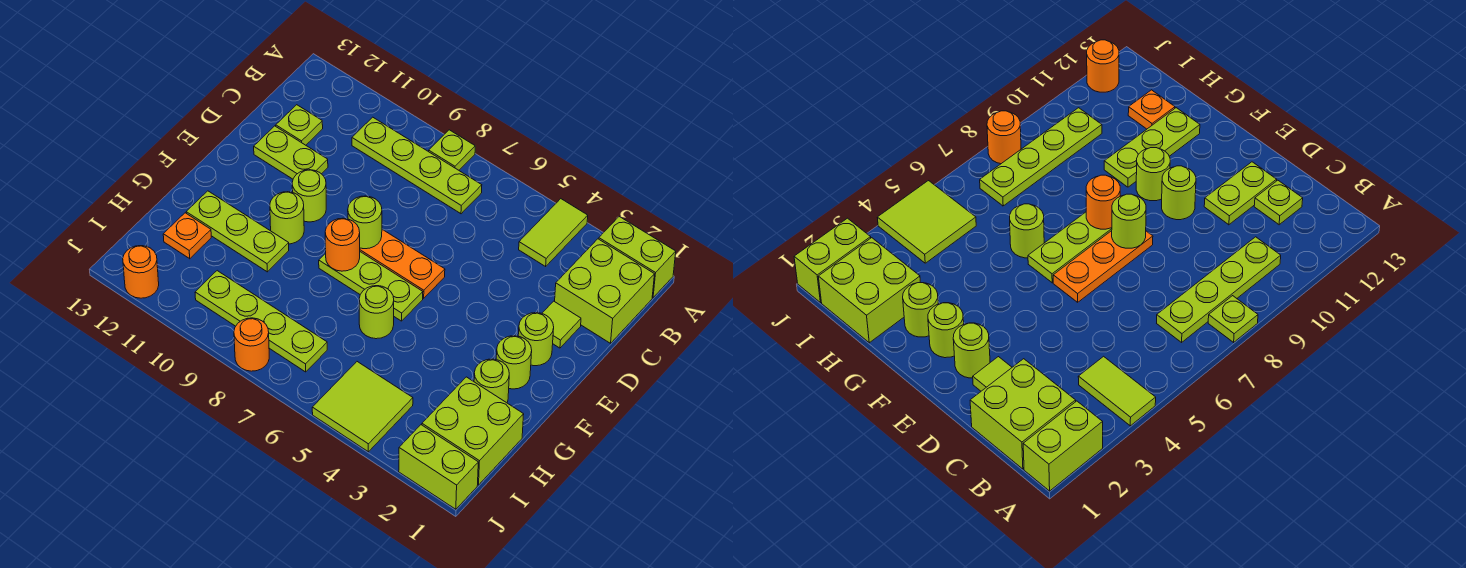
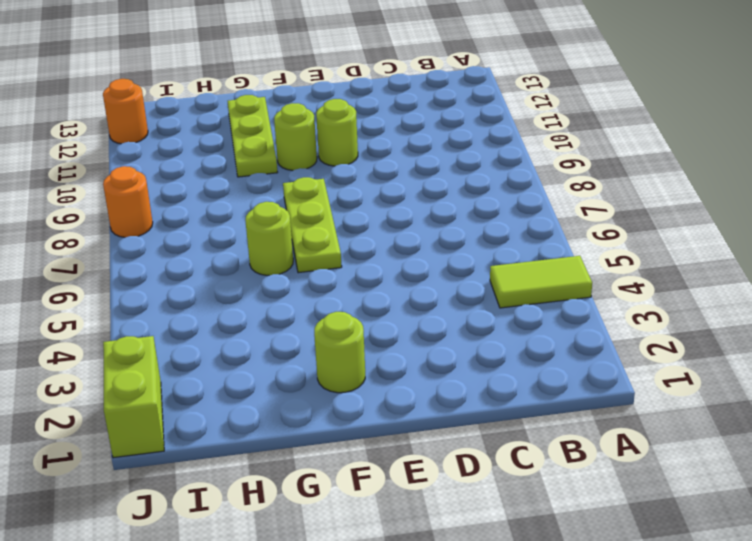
none -> lime 1x2 brick [599,217,676,298]
none -> lime 1x1 plate [429,130,475,170]
none -> lime 2x2 brick [555,239,654,343]

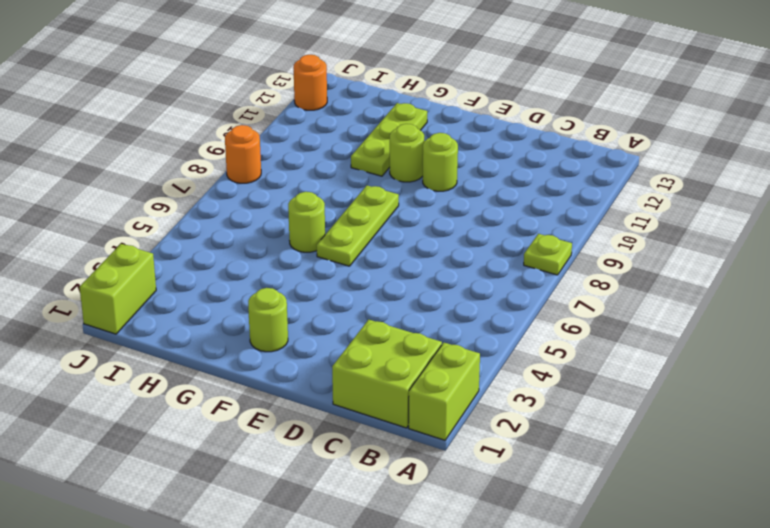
none -> lime 1x2 tile [519,199,588,266]
none -> lime 1x4 plate [352,117,482,214]
none -> lime 1x1 plate [276,105,323,145]

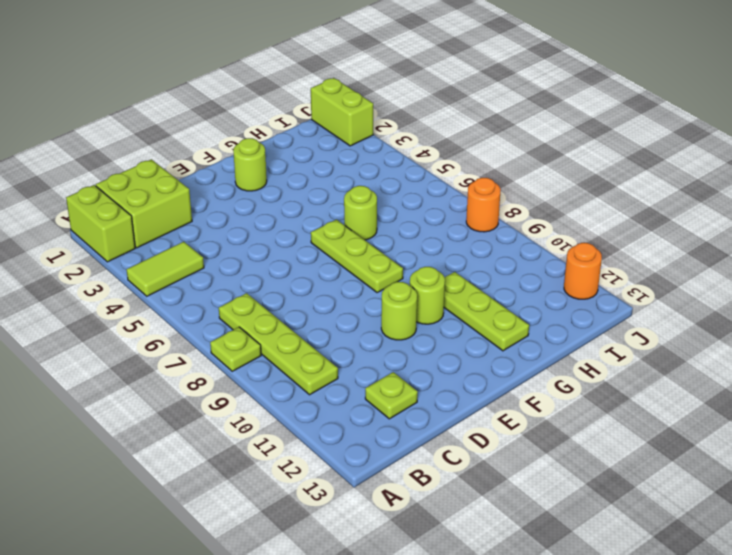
none -> lime 1x1 tile [542,301,581,348]
none -> lime 1x2 plate [254,126,328,179]
none -> lime 1x1 round brick [518,313,554,366]

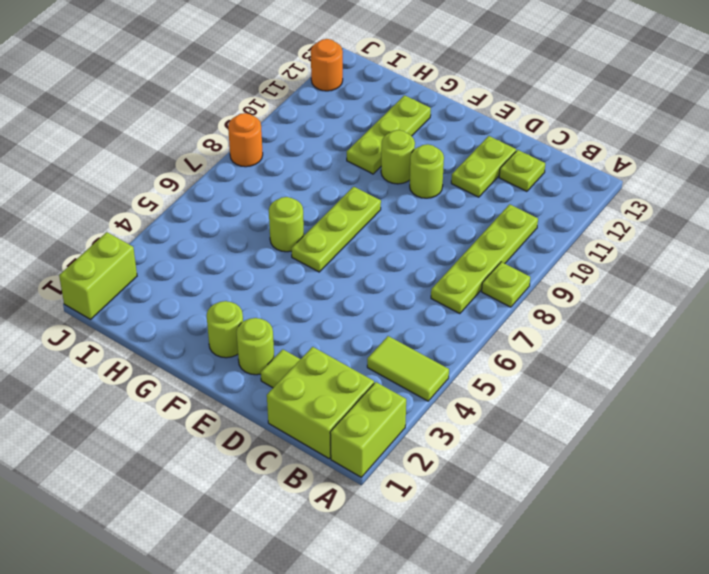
none -> orange 1x3 plate [360,229,445,298]
none -> lime 1x1 round brick [474,359,509,403]
none -> lime 2x2 brick [422,377,524,485]

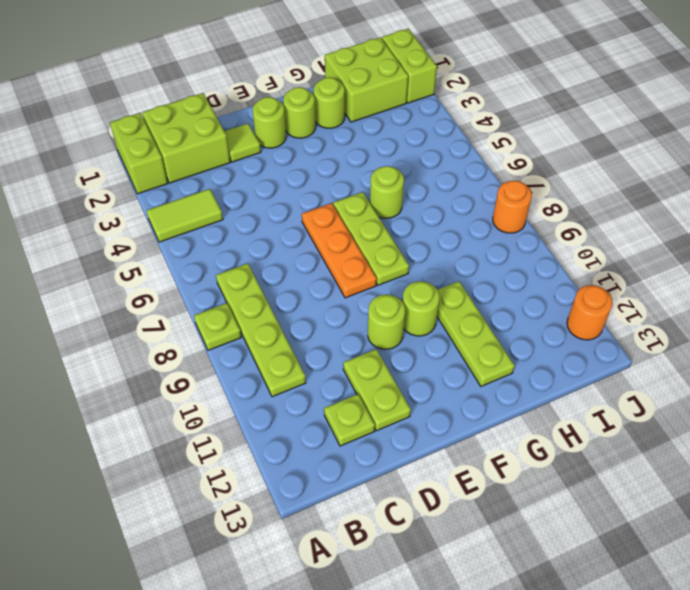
none -> orange 1x1 plate [163,213,211,259]
none -> lime 2x2 tile [312,362,413,452]
none -> lime 1x4 plate [195,271,327,372]

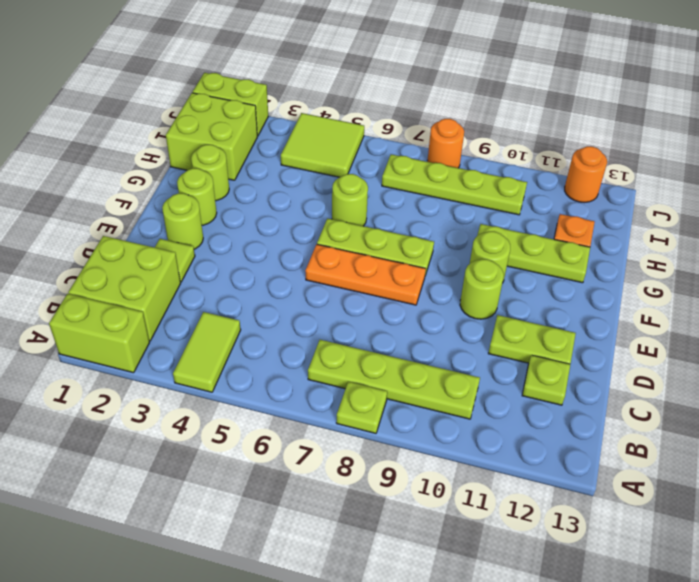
none -> lime 1x1 round brick [348,196,382,249]
none -> orange 1x1 round brick [325,218,360,271]

